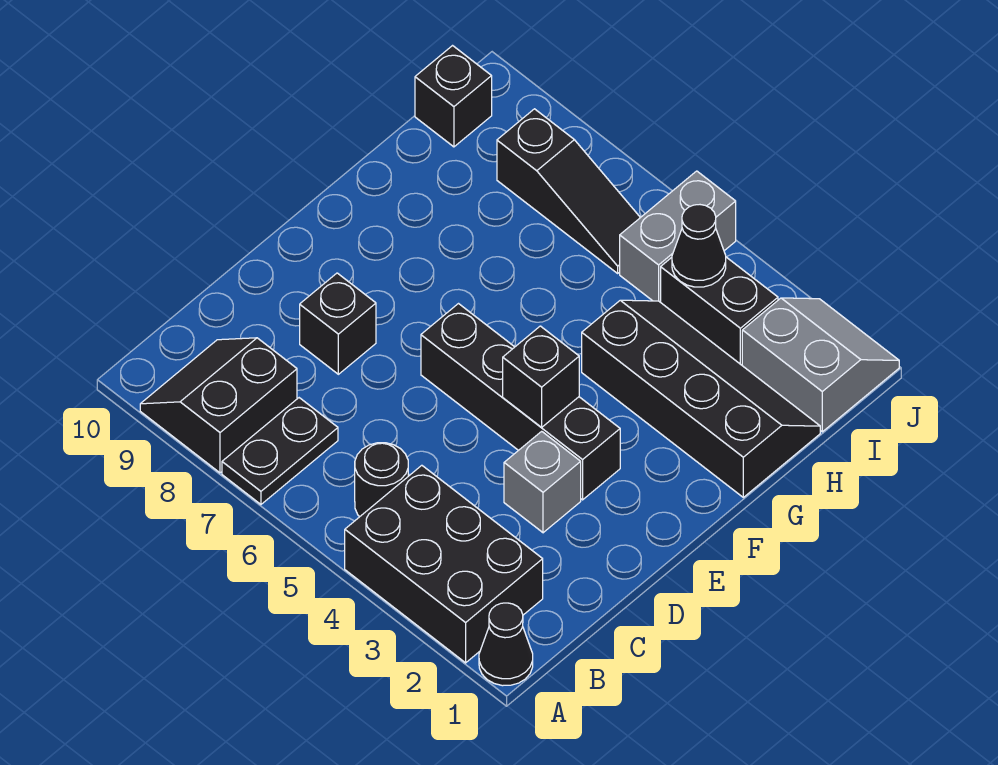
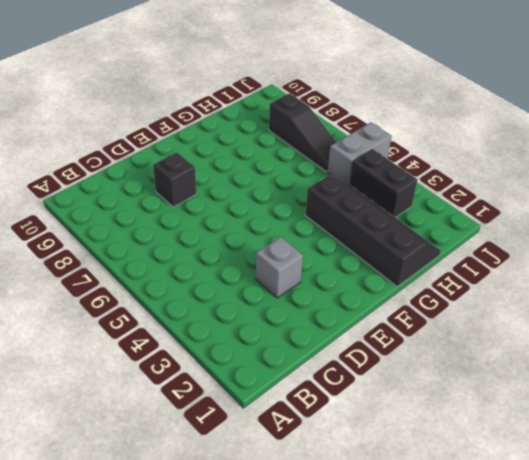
none -> black 1x1 cone [479,603,533,686]
none -> black 2x3 brick [345,465,543,663]
none -> black 1x2 plate [222,398,338,504]

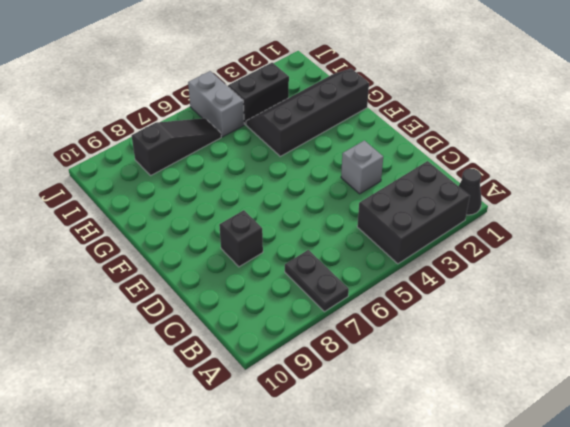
none -> black 2x2 slope [140,338,297,473]
none -> black 1x1 round brick [355,443,408,517]
none -> black 1x4 brick [421,304,620,500]

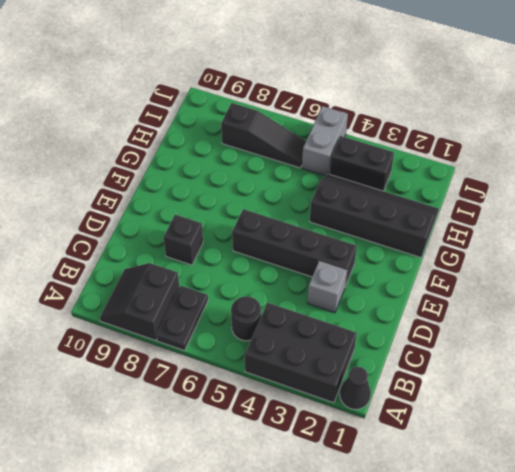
none -> grey 2x2 slope [742,298,899,432]
none -> black 1x1 brick [415,46,492,147]
none -> black 1x1 brick [503,326,579,428]

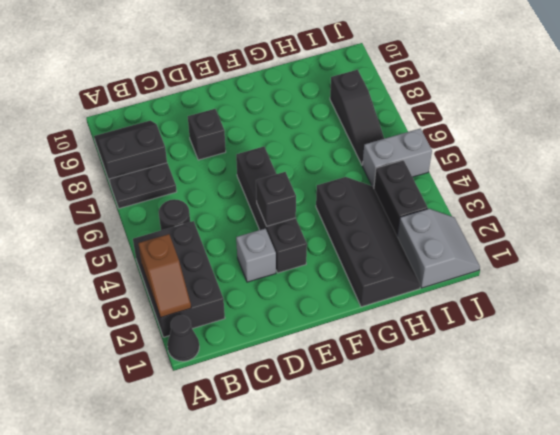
brown 1x2 slope [138,234,191,318] -> none
none -> black 1x1 brick [415,46,492,147]
none -> black 1x1 cone [672,205,726,287]

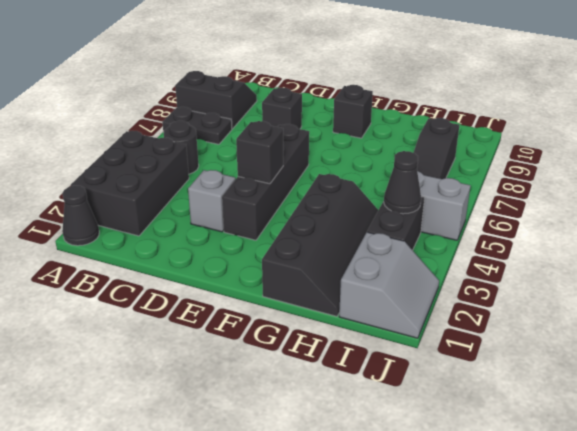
black 1x1 brick [333,85,373,138] -> black 1x1 brick moved to [415,46,492,147]

